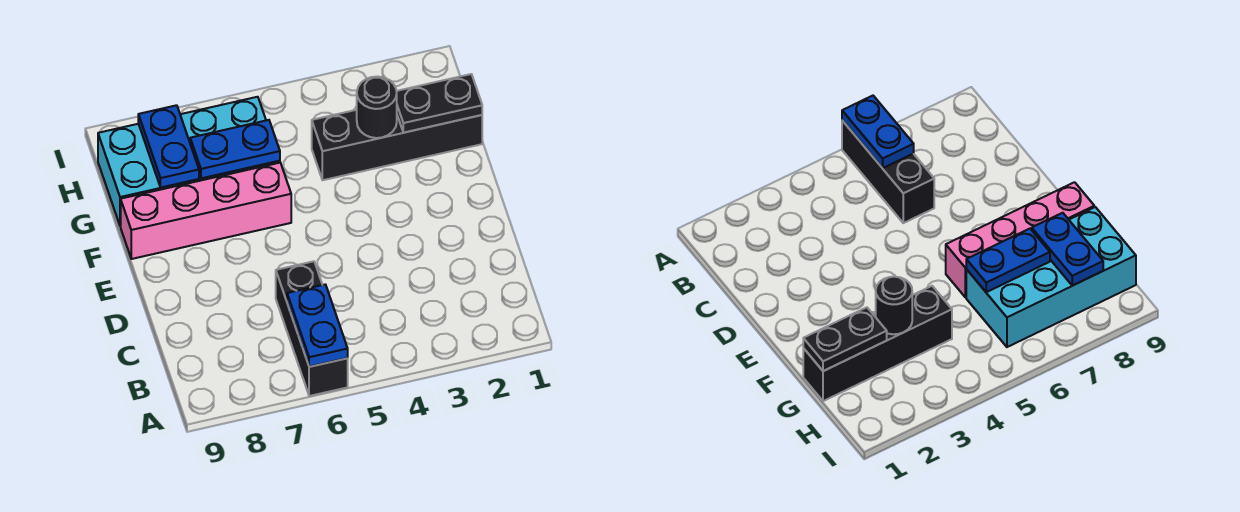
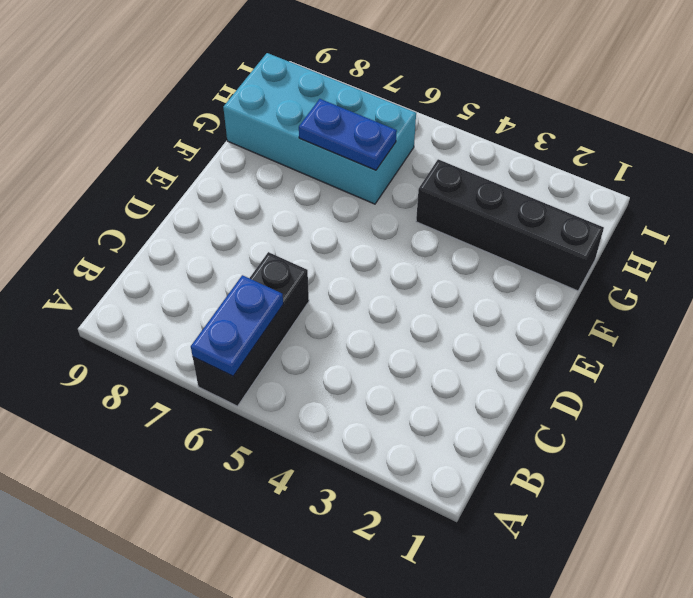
none -> pink 1x4 brick [121,163,291,259]
none -> black 1x2 plate [396,74,482,132]

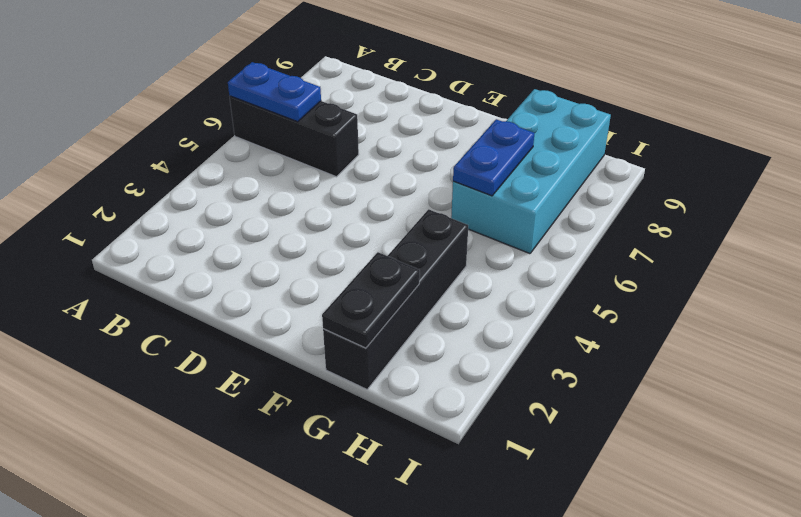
none -> pink 1x4 brick [121,163,291,259]
none -> black 1x1 round brick [357,77,397,138]

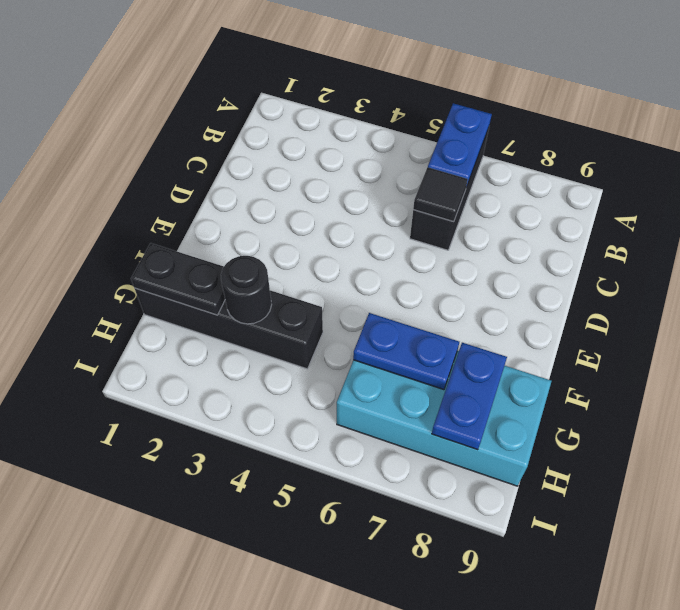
black 1x1 tile [413,167,468,222] -> none
none -> pink 1x4 brick [121,163,291,259]

